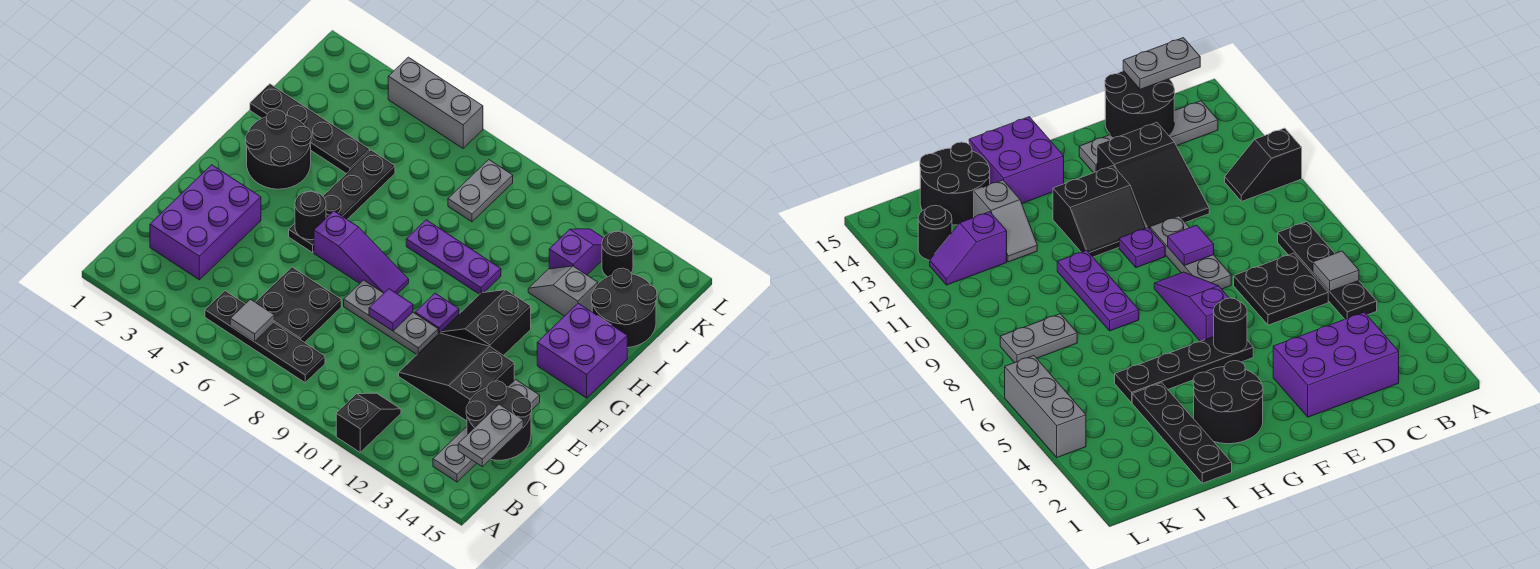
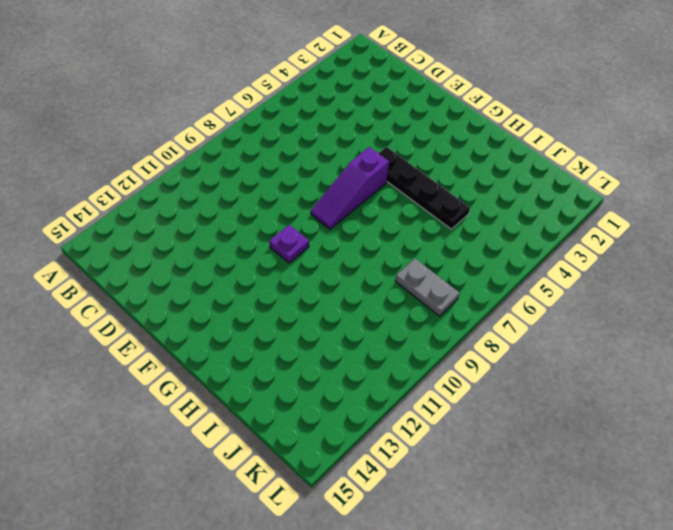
none -> black 1x2 slope [336,393,401,452]
none -> black 1x4 plate [205,291,325,383]
none -> grey 1x4 plate [433,380,540,482]

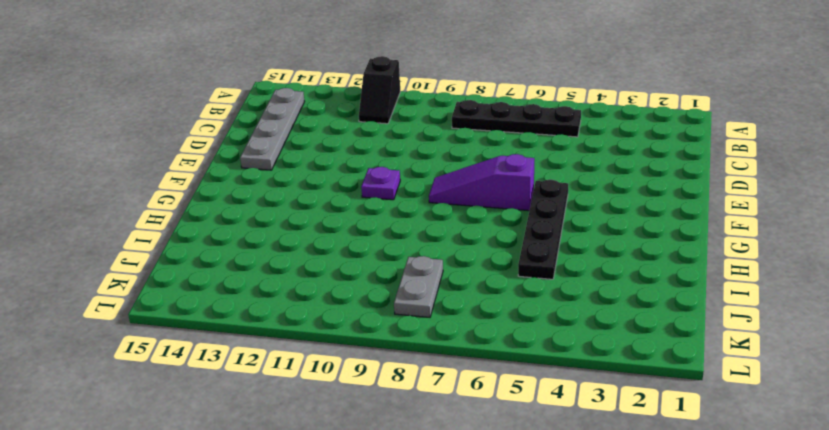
none -> purple 2x3 brick [150,165,261,280]
none -> black 2x2 plate [256,267,341,343]
none -> black 2x3 slope [399,333,514,421]

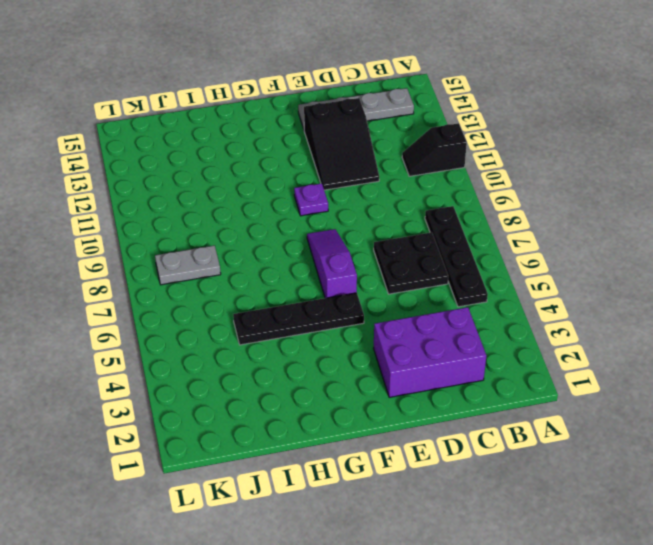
none -> grey 1x3 plate [344,280,438,354]
none -> black 2x2 slope [441,290,531,356]
none -> black 2x2 round brick [246,110,311,189]

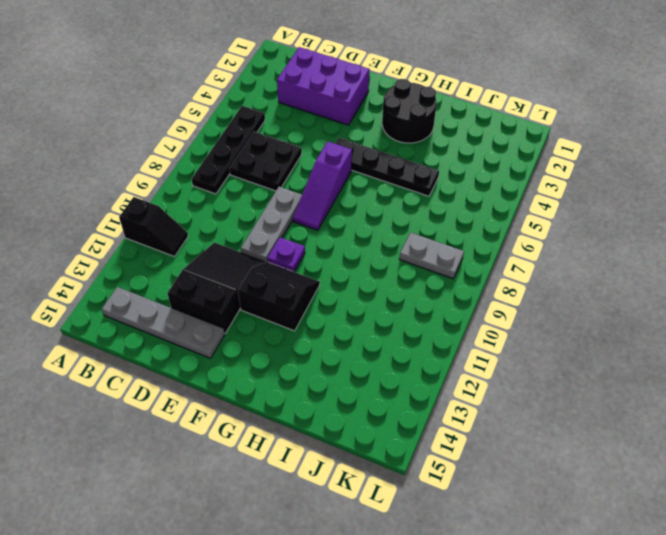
none -> purple 2x2 brick [537,303,627,398]
none -> purple 1x3 plate [406,220,501,294]
none -> black 1x4 plate [250,84,370,174]

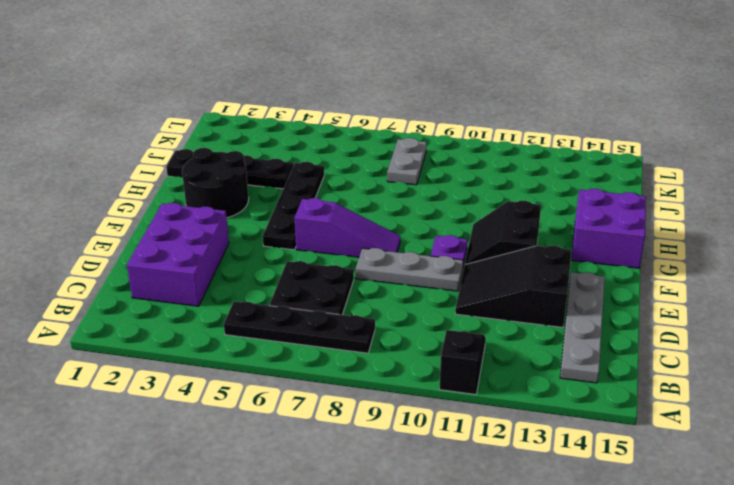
none -> purple 1x3 plate [406,220,501,294]
none -> grey 1x2 slope [528,266,598,316]
none -> black 2x2 round brick [591,268,657,348]

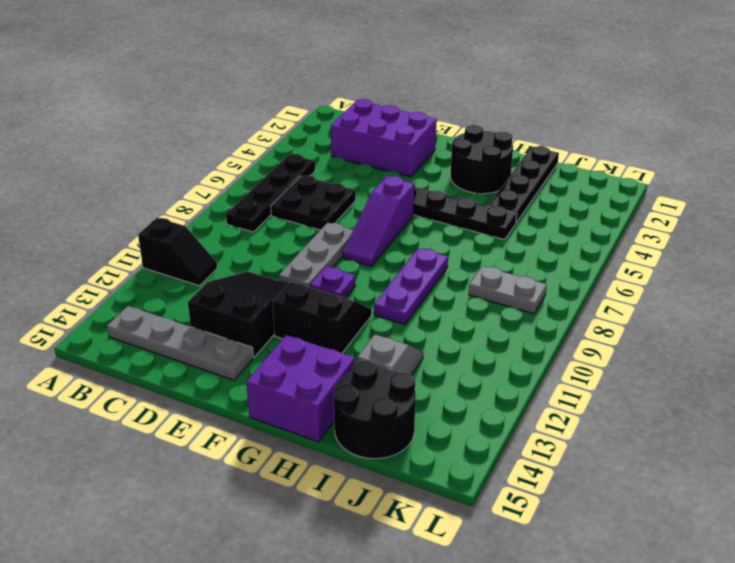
none -> purple 1x2 slope [549,229,603,275]
none -> black 1x1 round brick [602,231,633,277]
none -> grey 1x3 brick [388,57,483,148]

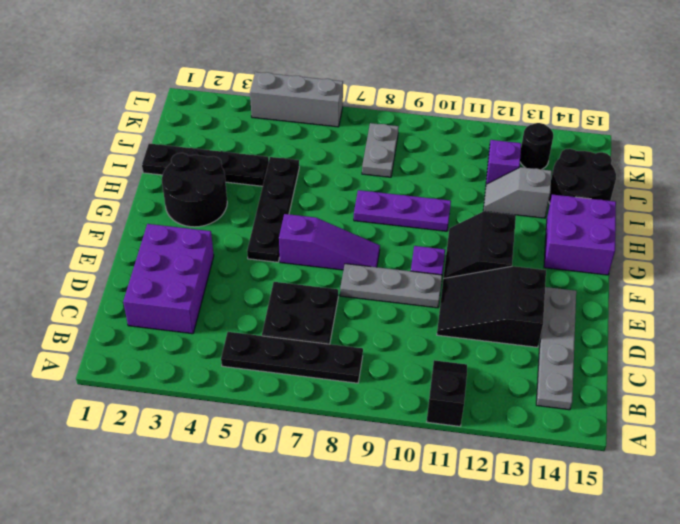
none -> grey 1x1 tile [230,299,274,342]
none -> black 2x2 round brick [466,381,532,460]
none -> purple 1x1 tile [369,289,413,331]

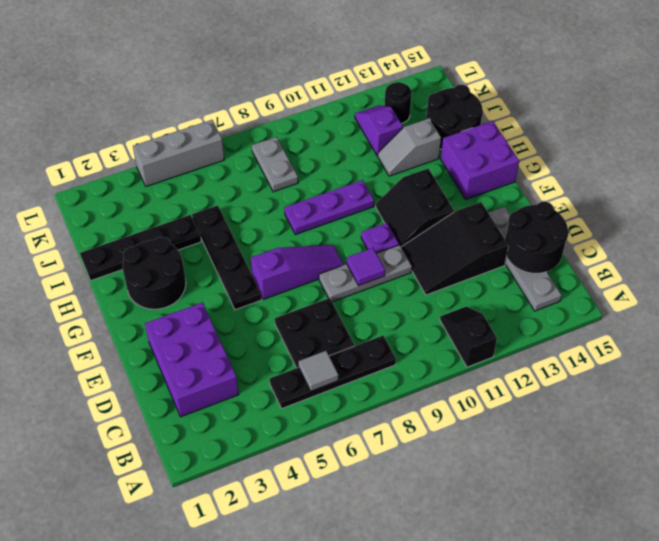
none -> black 1x1 round brick [295,191,326,240]
none -> grey 1x2 plate [458,404,523,467]

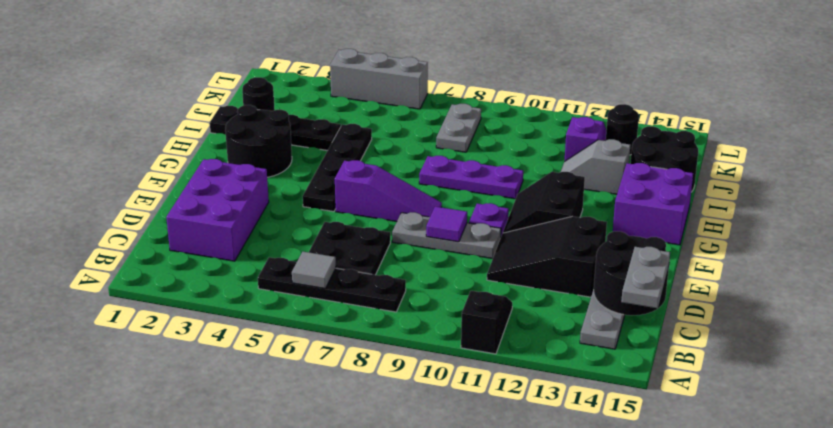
black 1x1 round brick [242,77,275,111] -> black 1x1 round brick moved to [295,191,326,240]

